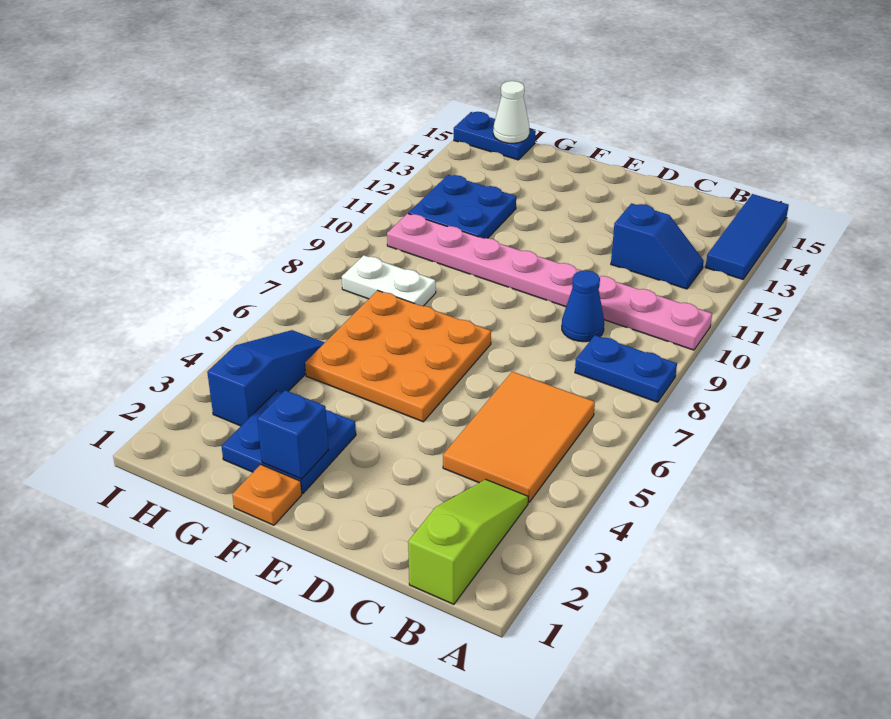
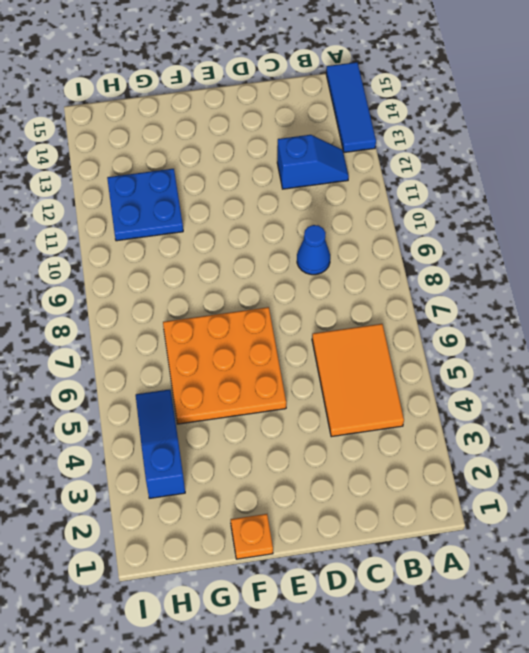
none -> blue 1x2 plate [575,335,677,402]
none -> pink 1x8 plate [387,214,712,350]
none -> lime 1x3 slope [408,479,528,604]

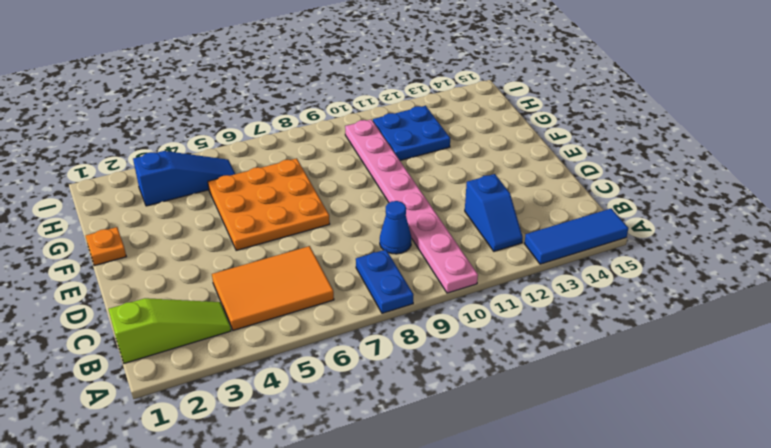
none -> blue 2x2 plate [221,391,356,493]
none -> white 1x2 plate [342,255,436,306]
none -> blue 1x2 plate [454,112,536,160]

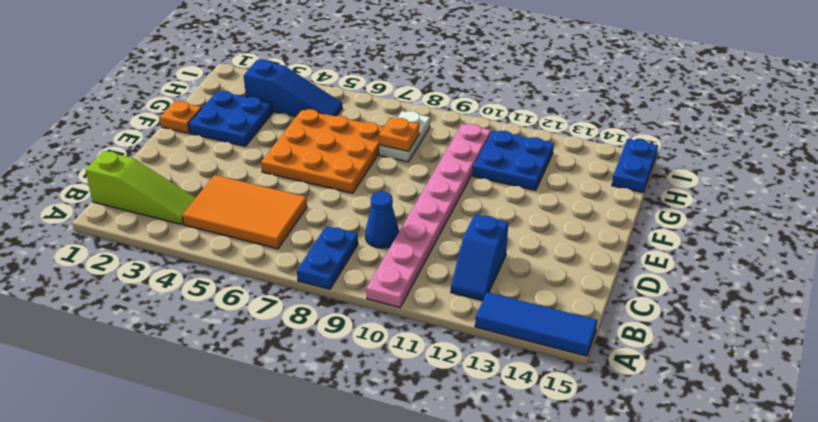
orange 1x1 plate [379,118,419,151] -> none
none -> blue 1x1 brick [257,390,328,479]
none -> white 1x1 cone [493,81,529,143]

